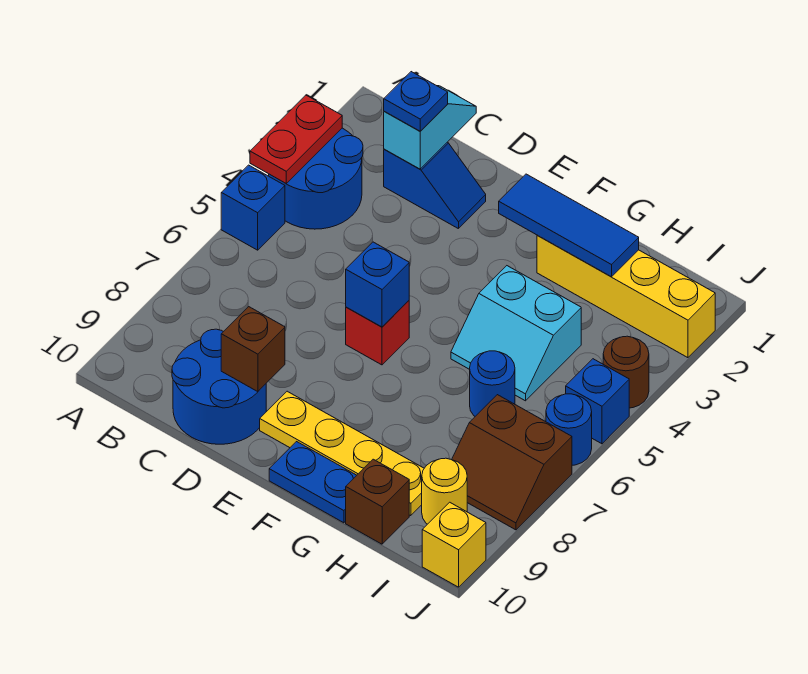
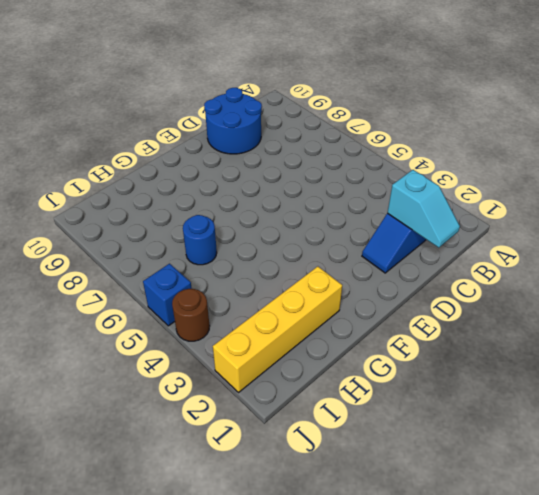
none -> blue 2x2 round brick [269,128,363,229]
none -> blue 1x1 brick [221,165,285,250]
none -> red 1x1 brick [346,301,409,365]

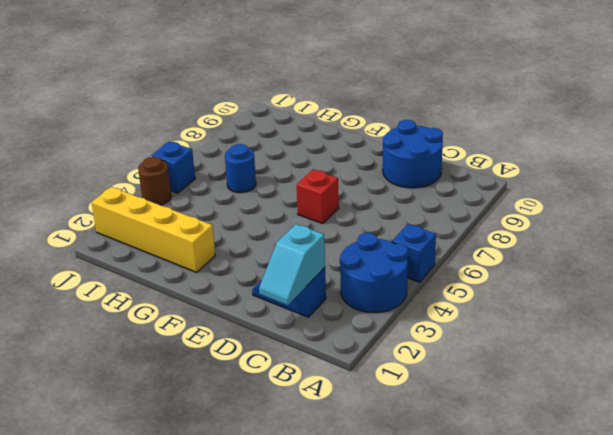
none -> yellow 1x4 plate [260,391,424,516]
none -> blue 1x2 plate [269,442,357,523]
none -> cyan 2x2 slope [451,266,581,401]

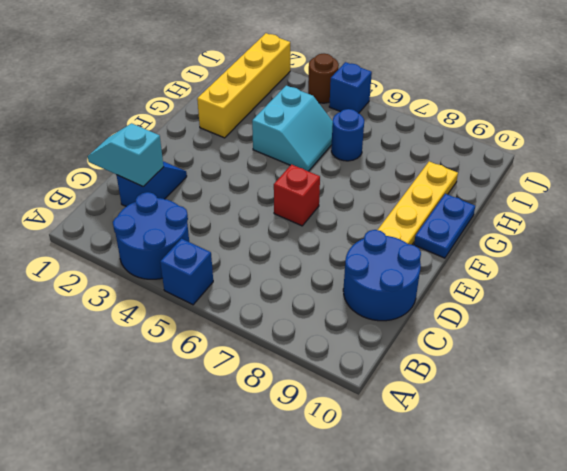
none -> brown 1x1 brick [346,459,409,544]
none -> brown 2x2 slope [452,395,572,530]
none -> yellow 1x1 round brick [422,458,467,524]

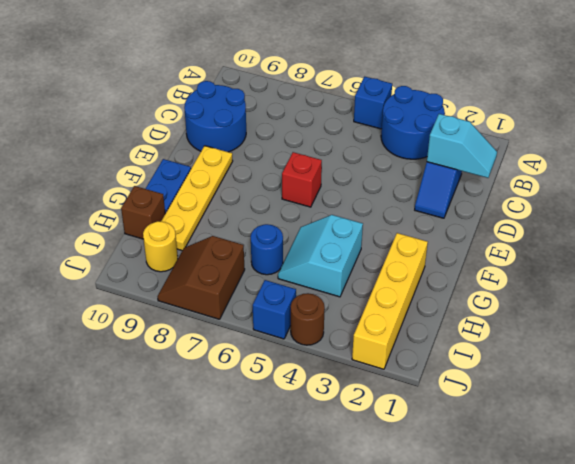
none -> blue 1x1 round brick [546,394,592,465]
none -> yellow 1x1 brick [422,502,486,587]
none -> red 1x2 plate [250,95,342,183]

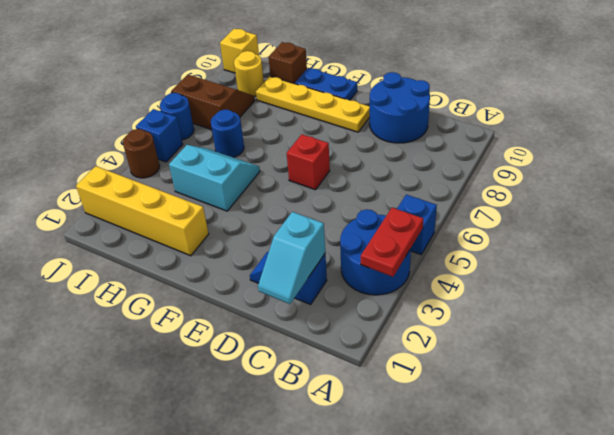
none -> brown 1x1 brick [221,307,285,392]
none -> blue 1x1 brick [346,242,409,327]
none -> blue 1x3 tile [499,174,639,277]

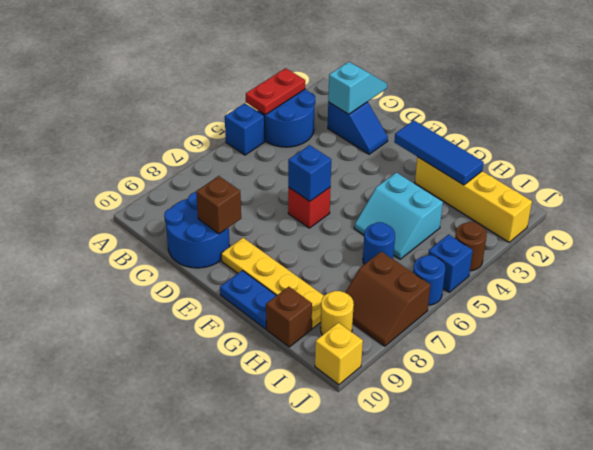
none -> blue 1x1 plate [384,72,448,131]

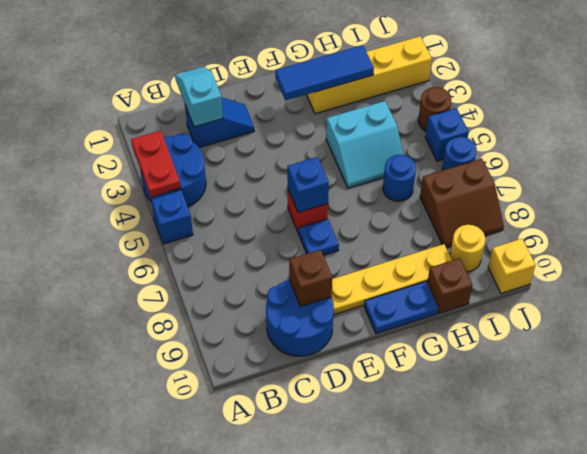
blue 1x1 plate [299,219,339,255] -> blue 1x1 plate moved to [384,72,448,131]

